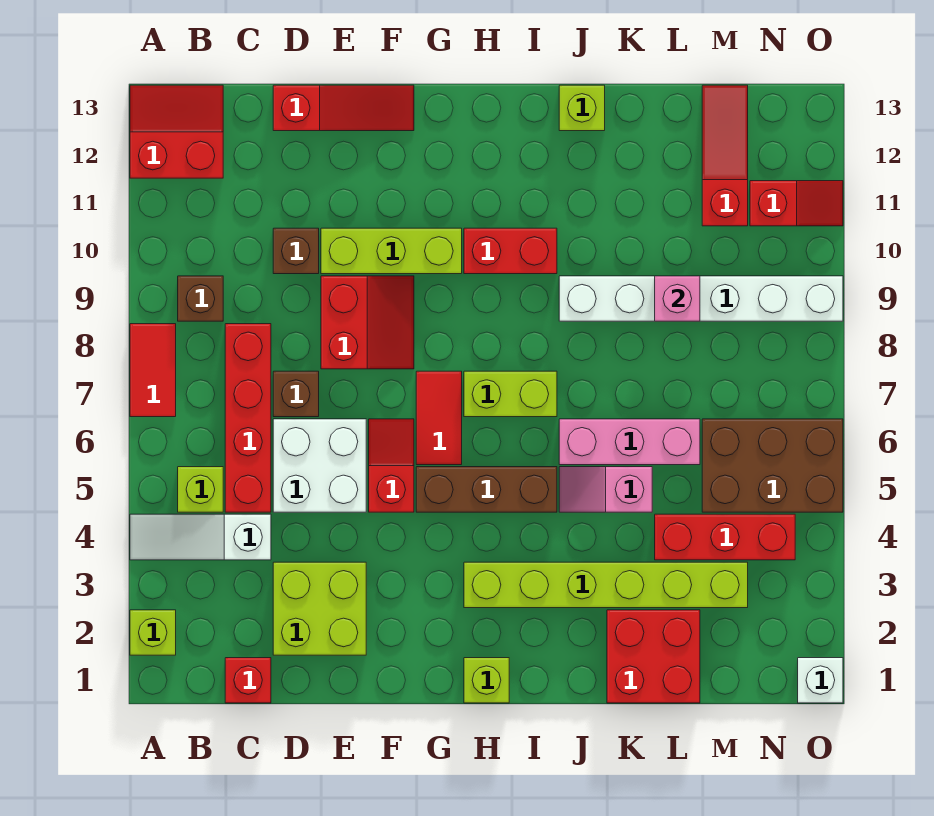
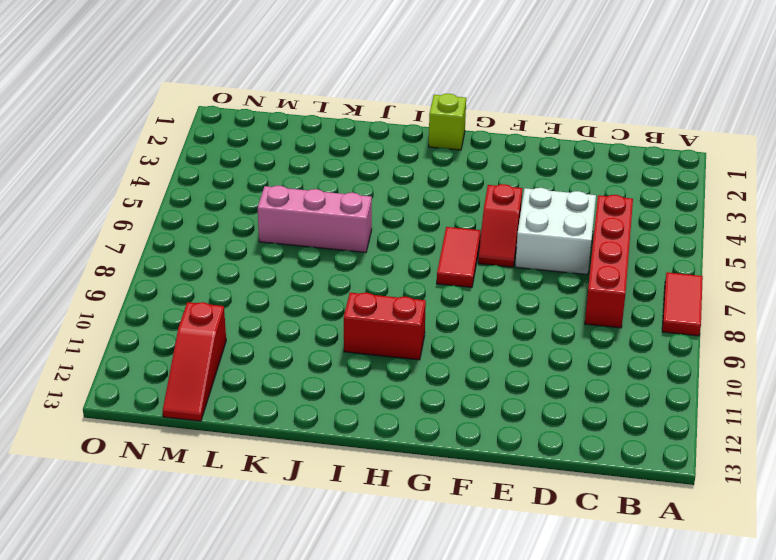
none -> lime 1x1 brick [130,610,176,655]
none -> white 1x3 slope [130,514,271,560]
none -> red 2x2 slope [130,85,223,178]
none -> lime 1x1 brick [178,467,223,512]

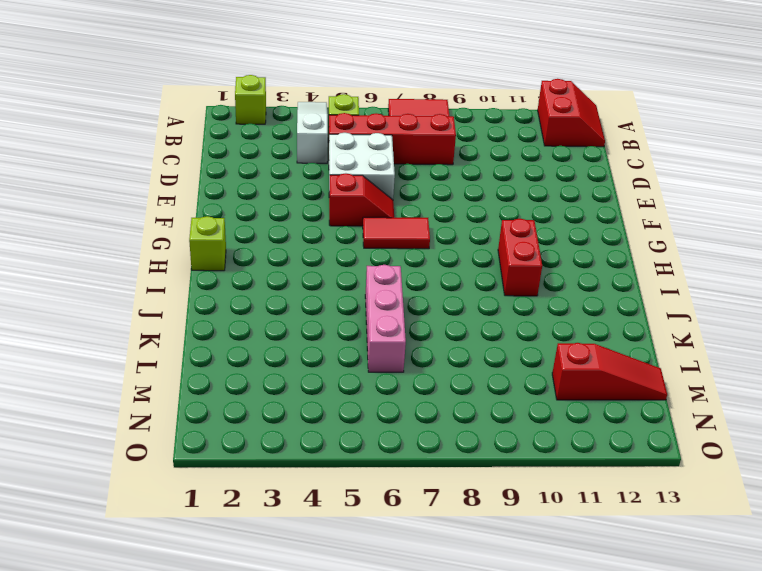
none -> brown 1x1 brick [178,276,223,321]
none -> red 1x1 brick [225,658,271,703]
none -> lime 2x2 brick [273,562,366,655]
none -> brown 1x1 brick [273,371,319,417]

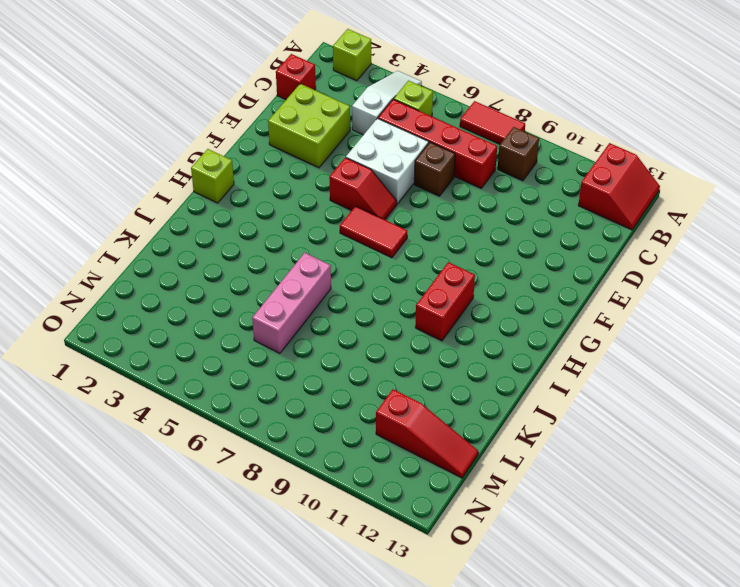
none -> brown 1x1 brick [273,228,319,274]
none -> red 1x3 slope [273,85,414,131]
none -> red 2x2 slope [321,276,414,369]
none -> lime 1x3 brick [321,228,462,274]

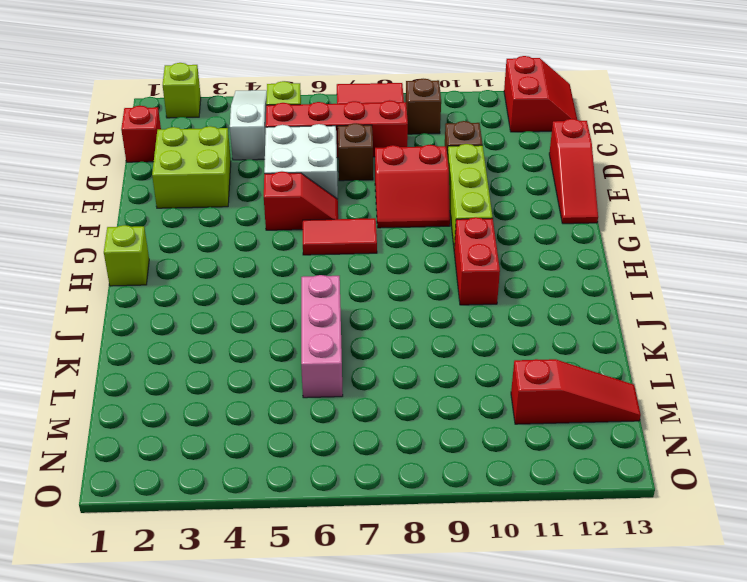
none -> brown 1x3 brick [416,467,557,512]
none -> lime 1x6 brick [464,562,748,608]
none -> lime 1x2 brick [464,371,557,417]
none -> pink 1x2 slope [559,467,652,512]

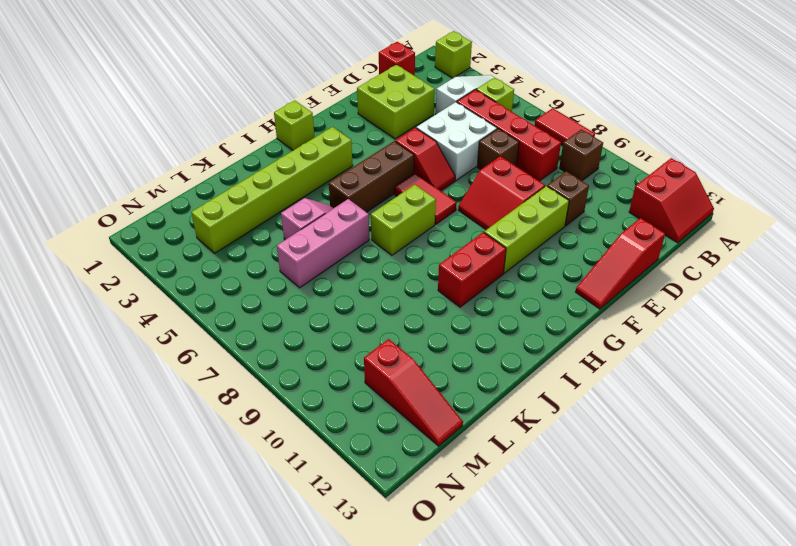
none -> white 1x6 brick [559,276,843,321]
none -> lime 1x1 brick [559,85,605,131]
none -> red 2x2 brick [607,610,700,703]
none -> red 1x3 brick [655,514,795,560]

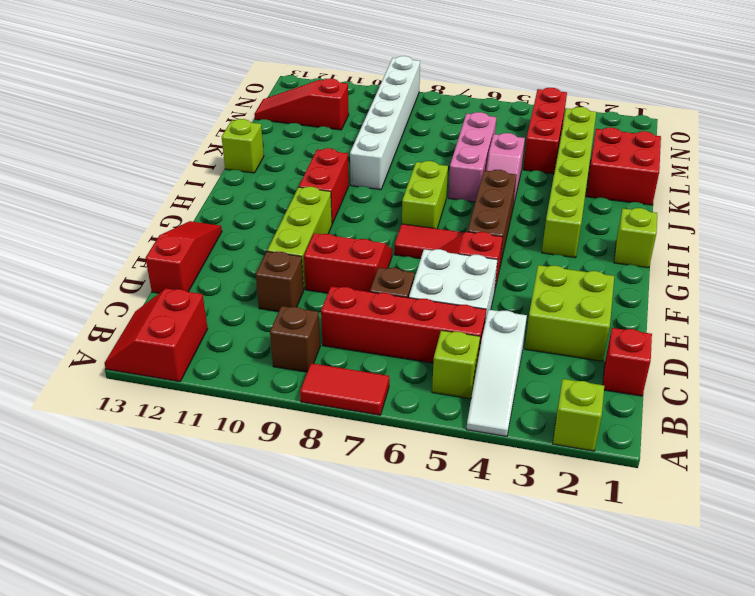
none -> brown 2x3 brick [702,419,843,512]
none -> red 1x2 slope [750,181,843,226]
none -> white 1x1 brick [798,658,843,703]
none -> pink 1x1 brick [655,276,700,321]

